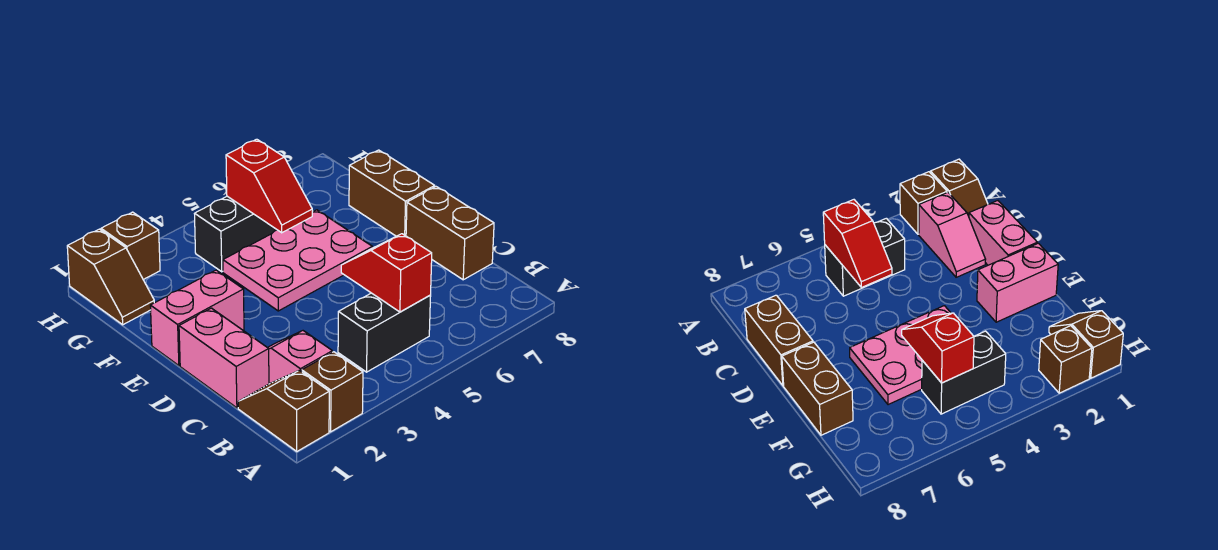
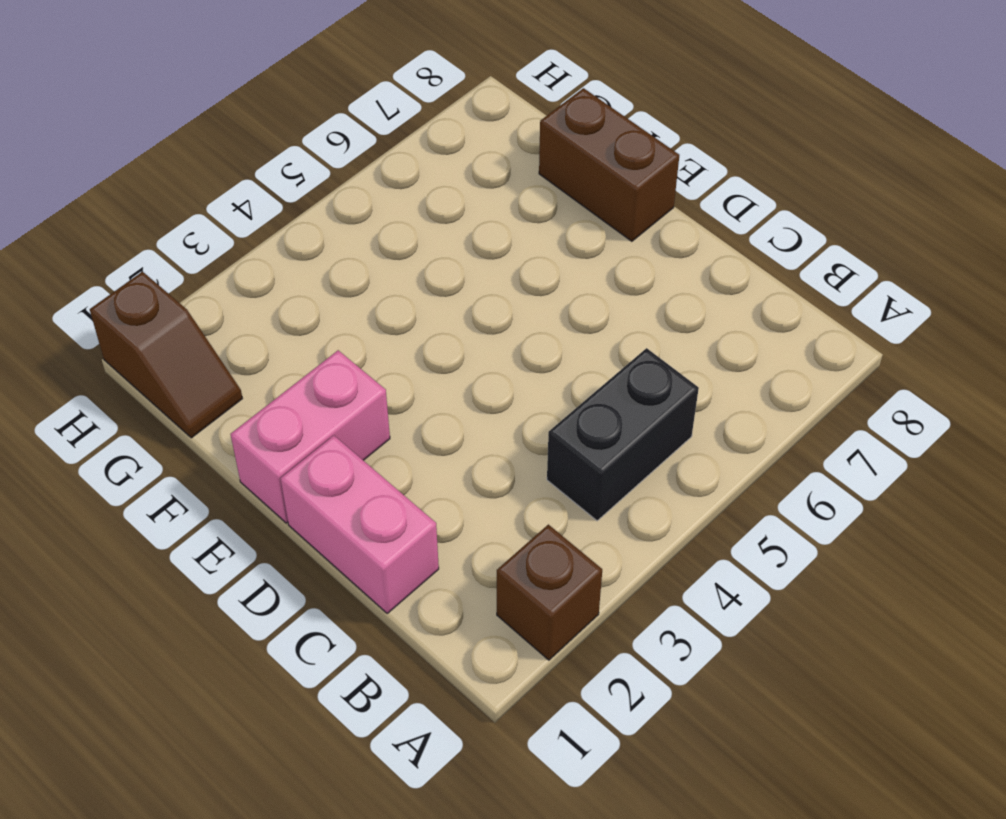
none -> brown 1x2 slope [238,370,329,451]
none -> pink 1x2 slope [268,331,332,384]
none -> brown 1x2 brick [406,187,494,280]

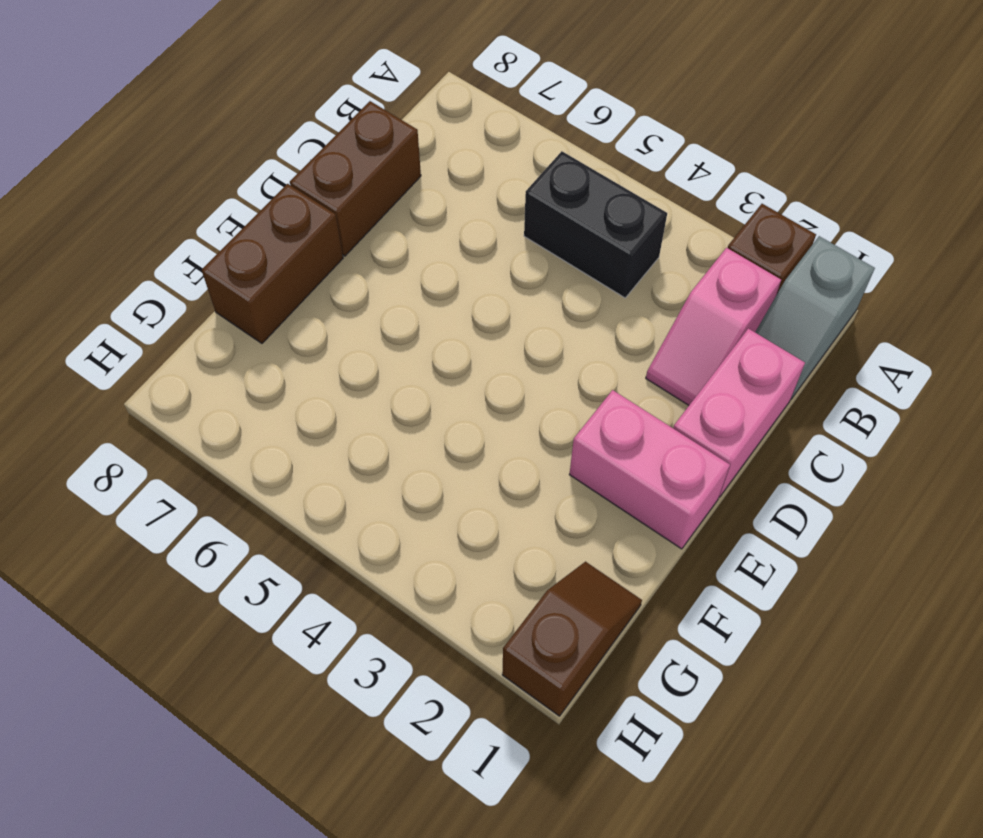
grey 1x2 slope [755,236,875,399] -> brown 1x2 slope [238,370,329,451]
none -> pink 2x3 plate [223,210,372,311]
none -> black 1x2 brick [194,196,277,272]
none -> brown 1x1 brick [101,212,160,280]

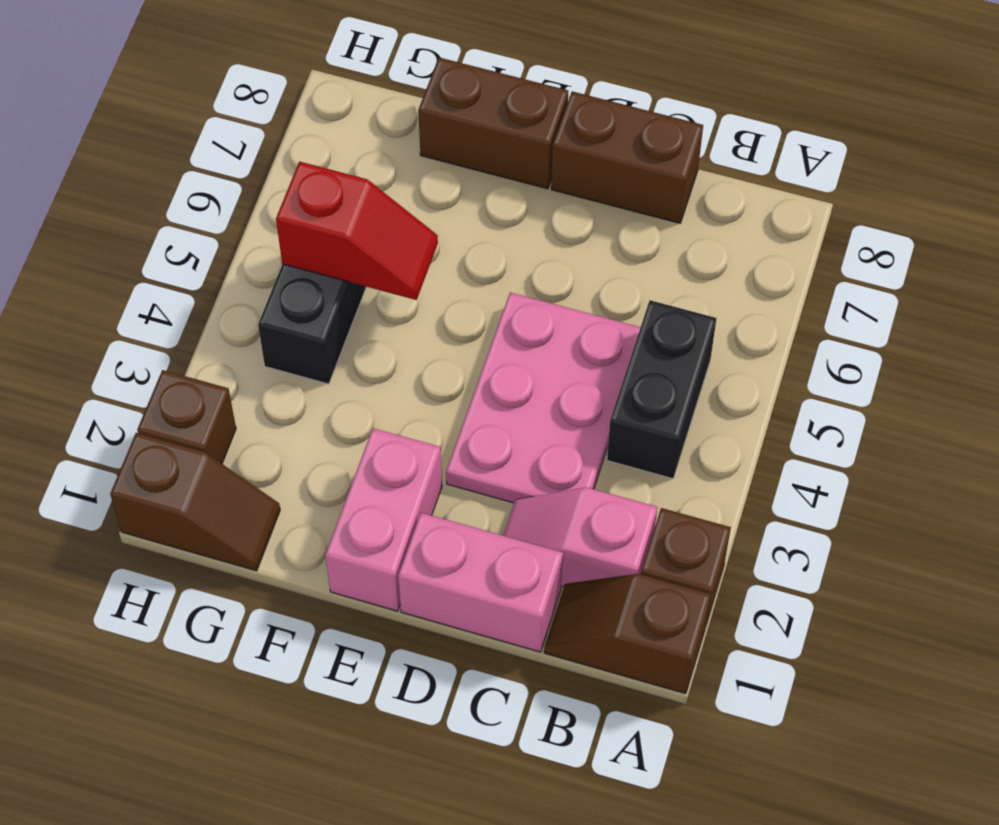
pink 2x3 plate [446,293,640,503] -> pink 2x3 plate moved to [223,210,372,311]
none -> red 1x2 slope [341,234,432,312]

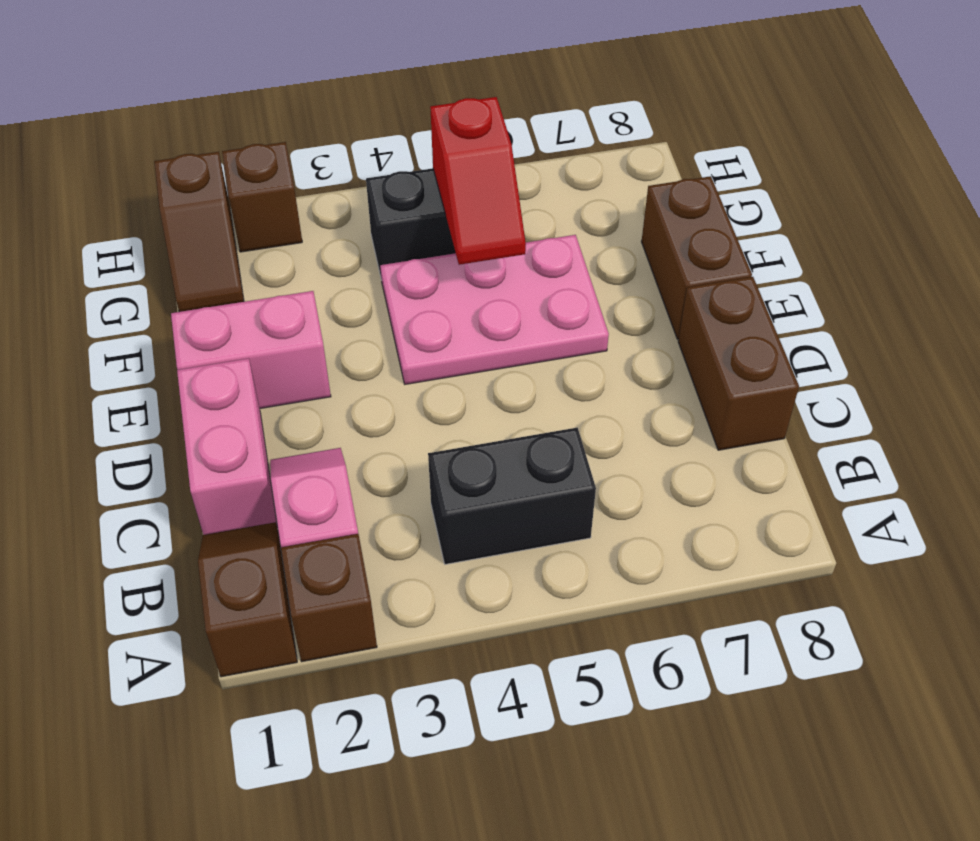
none -> red 1x2 slope [341,234,432,312]

